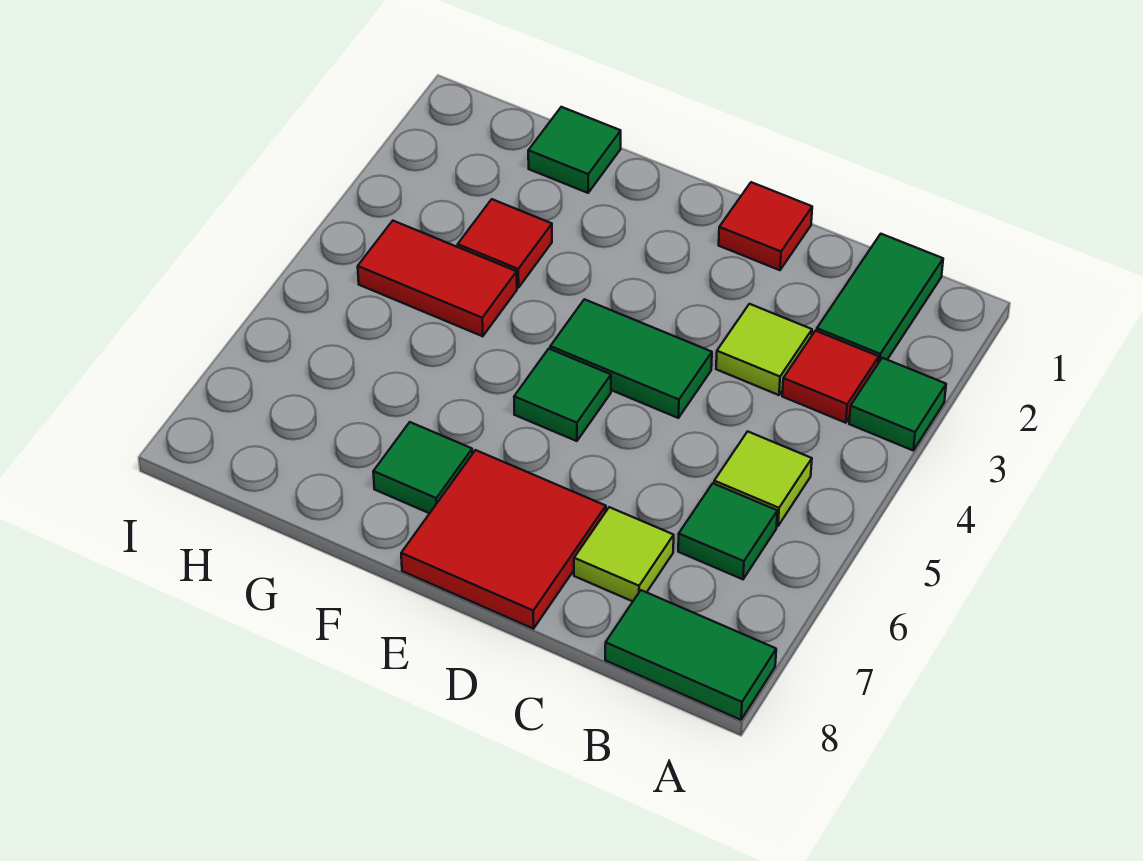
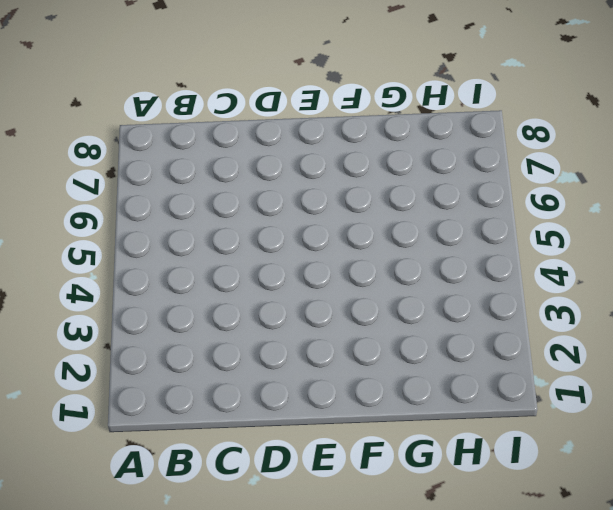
none -> green 1x1 tile [849,358,946,450]
none -> green 1x2 tile [605,590,776,720]
none -> green 1x2 tile [817,234,943,363]

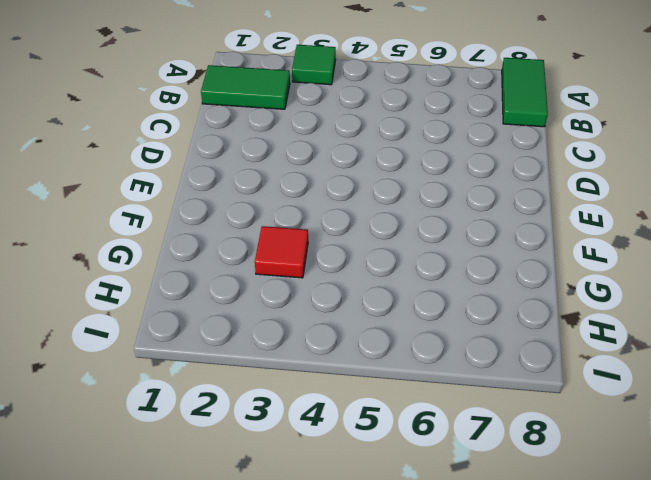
none -> red 1x1 tile [782,331,879,423]
none -> lime 1x1 tile [714,431,812,526]
none -> green 1x1 tile [678,483,777,579]

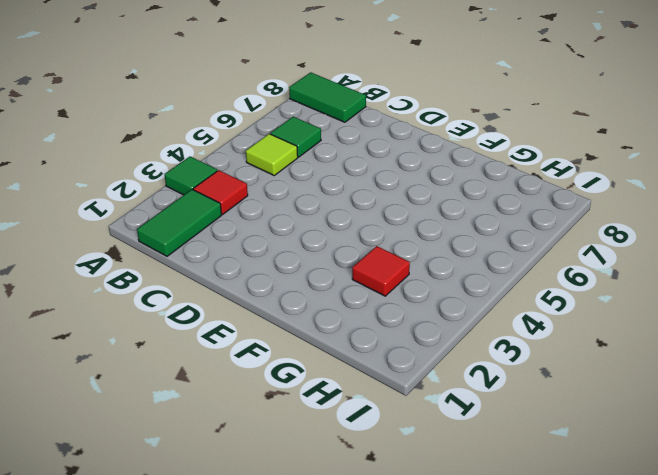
none -> lime 1x1 tile [716,304,812,395]
none -> lime 1x1 tile [574,507,674,601]
none -> red 1x1 tile [719,182,812,270]

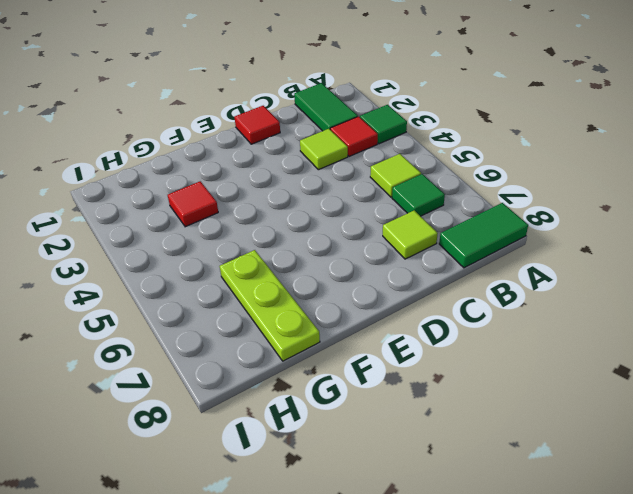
lime 1x3 plate [220,250,320,361] -> none
none -> green 1x2 tile [550,299,712,418]
none -> red 2x2 tile [401,450,606,629]
none -> green 1x1 tile [514,349,611,441]

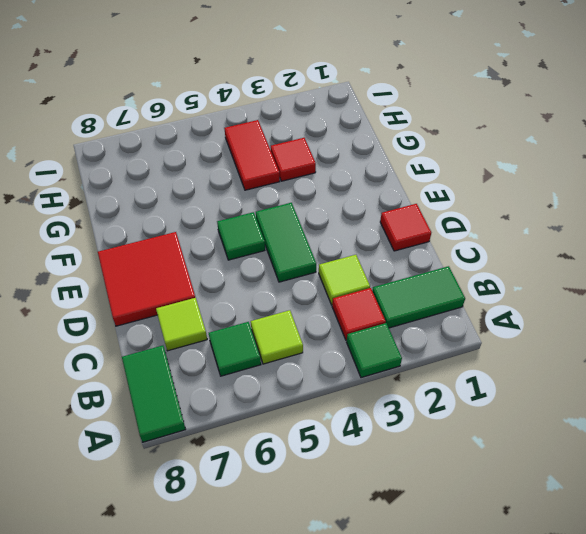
none -> green 1x1 tile [373,422,472,513]
none -> green 1x1 tile [528,107,621,193]

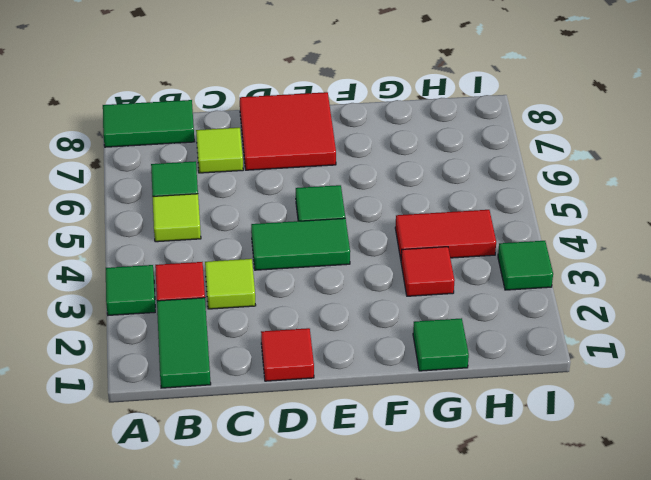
green 1x1 tile [498,241,553,290] -> green 1x1 tile moved to [373,422,472,513]

